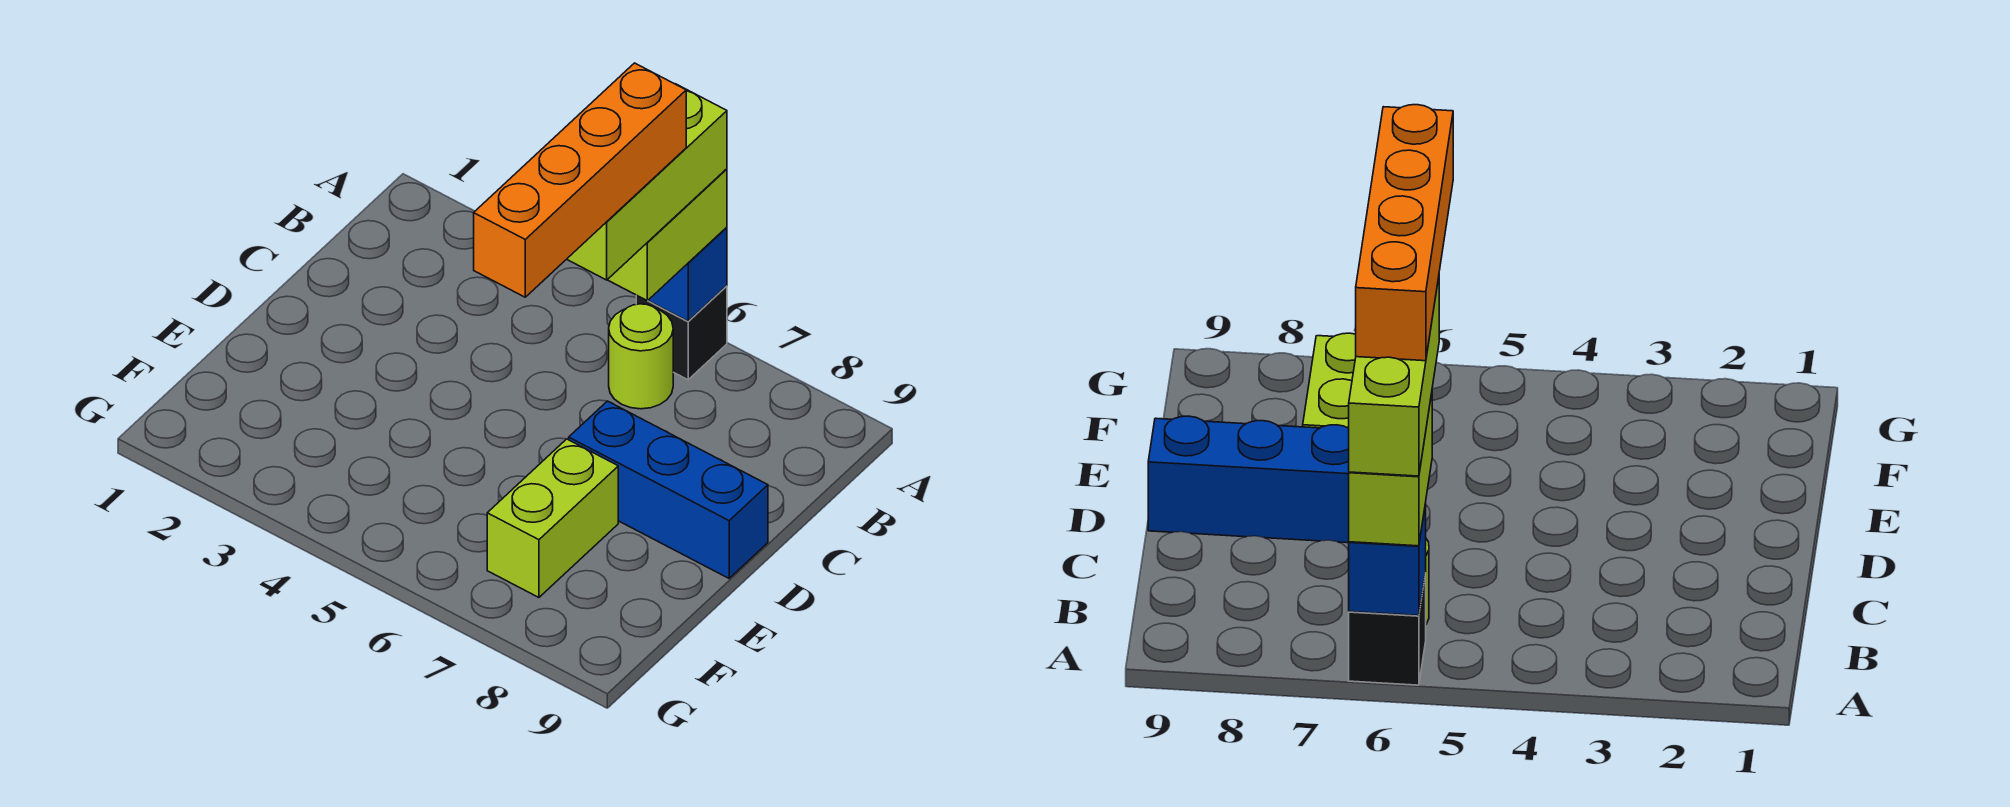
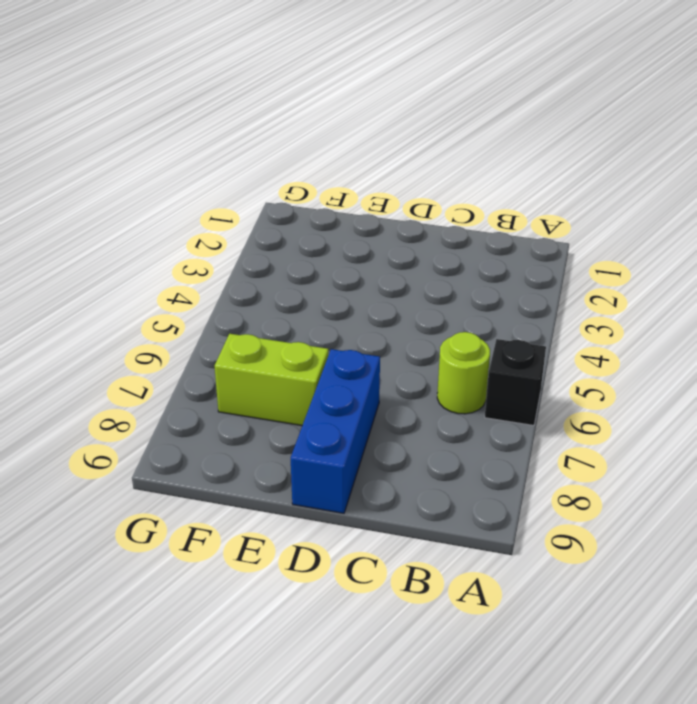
none -> blue 1x1 brick [648,227,727,321]
none -> lime 1x2 brick [608,169,727,301]

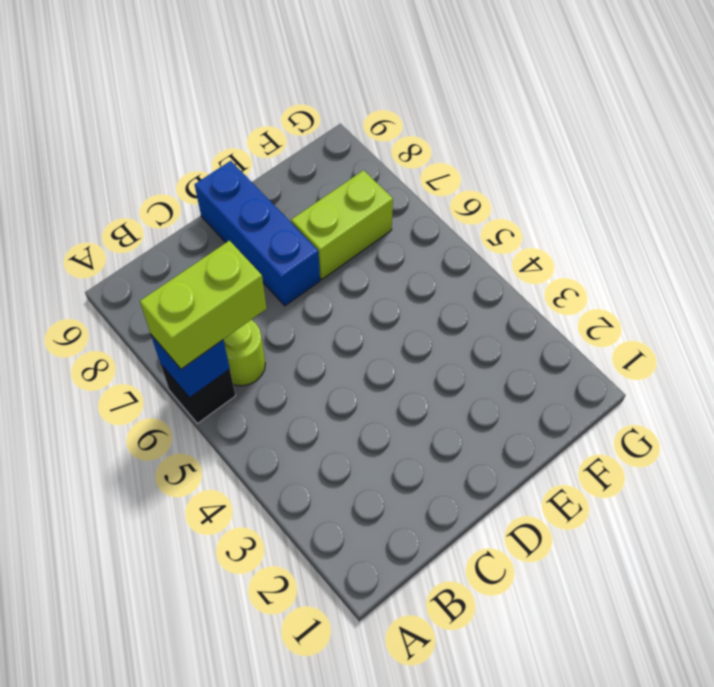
none -> lime 1x3 brick [567,84,727,280]
none -> orange 1x4 brick [474,63,686,297]

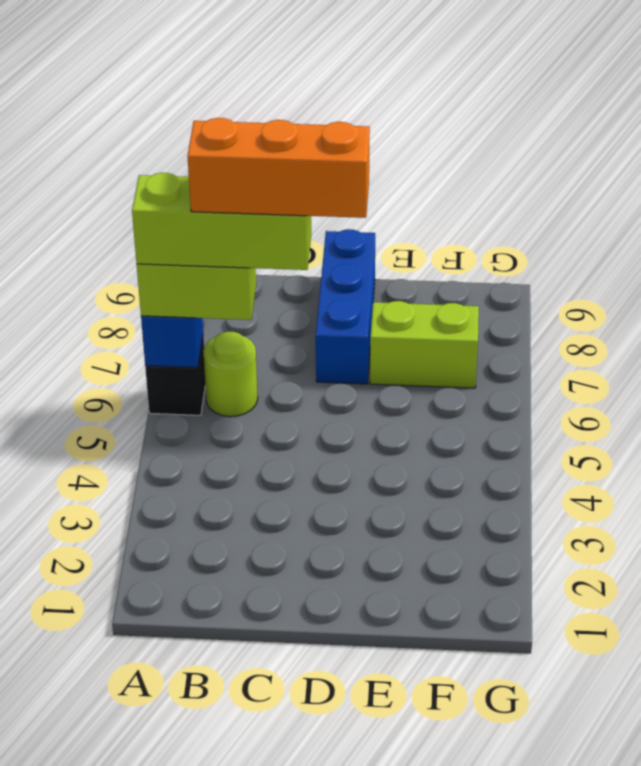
orange 1x3 brick [188,118,370,218] -> orange 1x4 brick [474,63,686,297]

